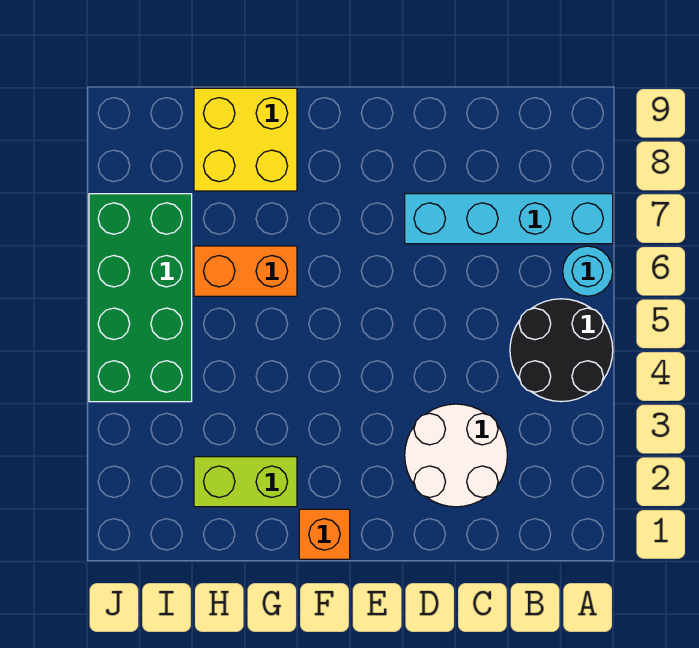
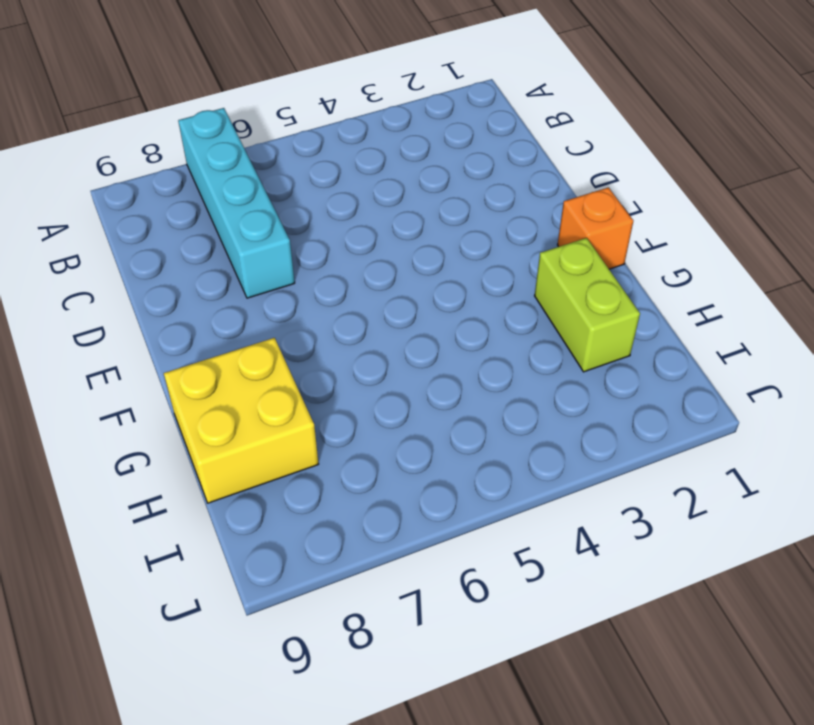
none -> black 2x2 round brick [510,299,613,402]
none -> cyan 1x1 round brick [563,246,613,296]

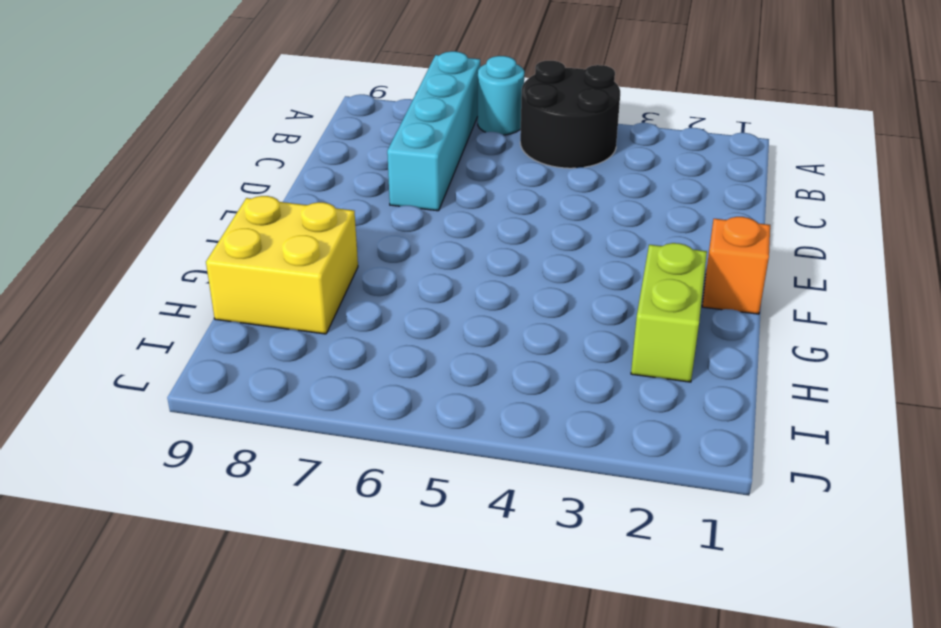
none -> white 2x2 round brick [405,404,507,507]
none -> orange 1x2 brick [194,246,297,296]

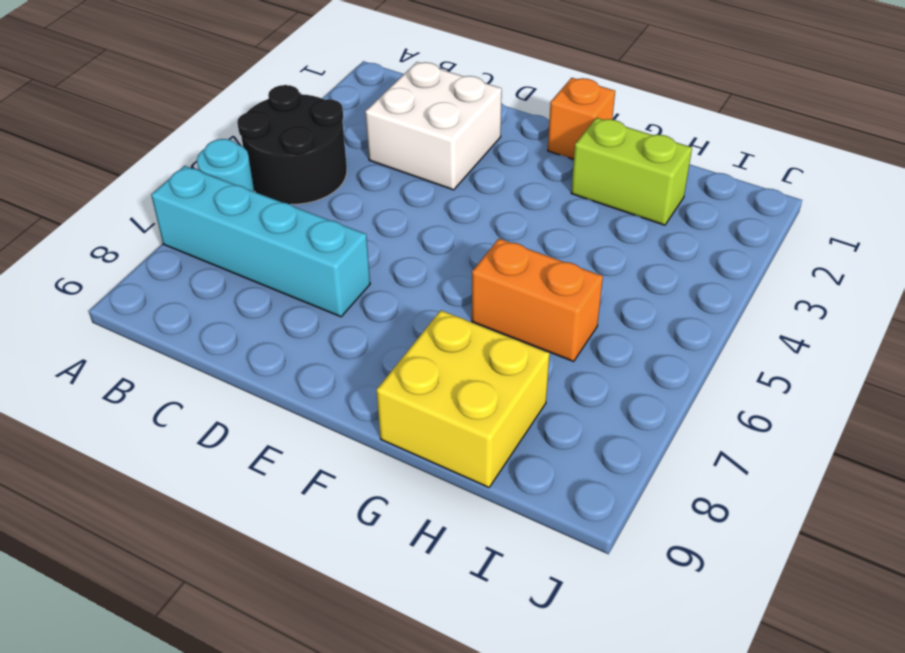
white 2x2 brick [365,62,502,190] -> white 2x2 round brick [405,404,507,507]
none -> green 2x4 brick [89,194,192,402]

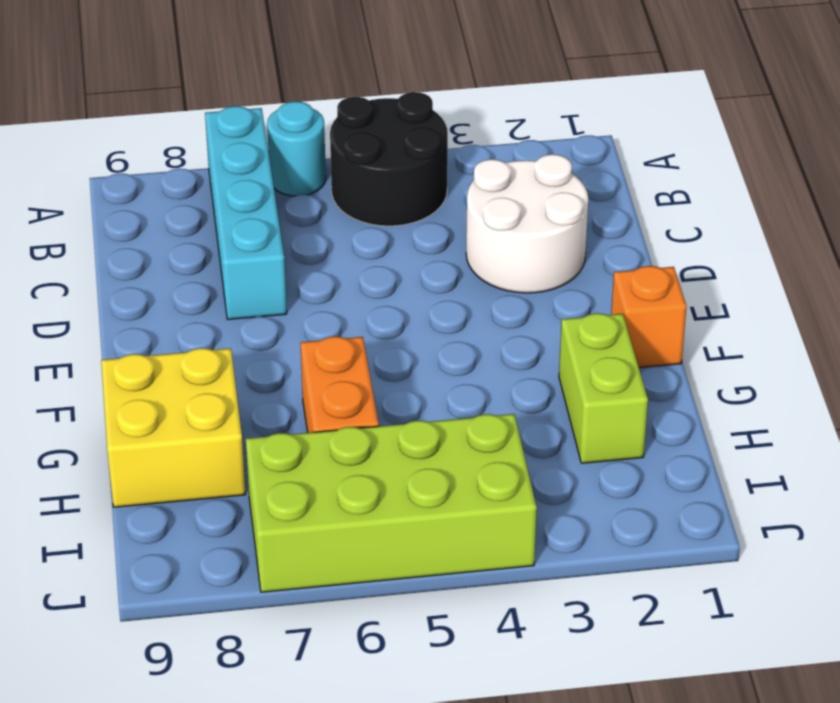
lime 2x4 brick [246,414,537,592] -> green 2x4 brick [89,194,192,402]

